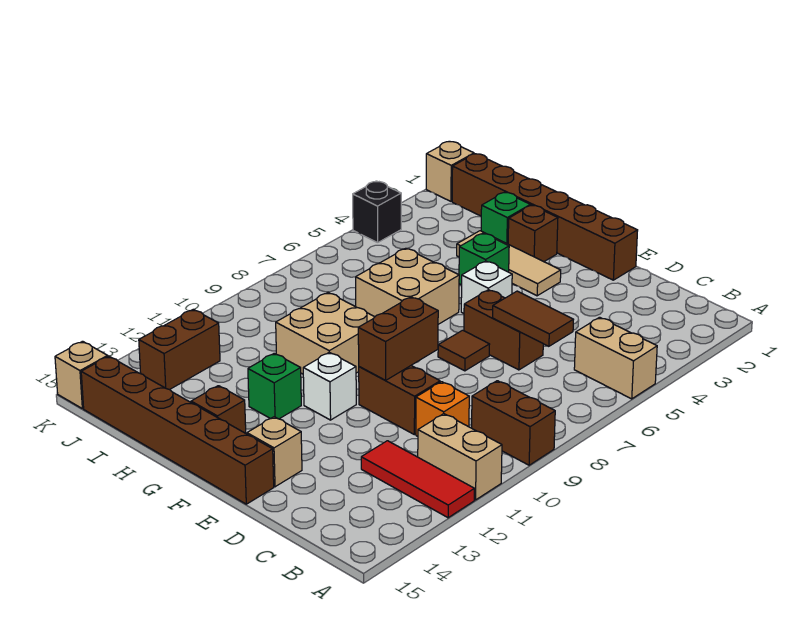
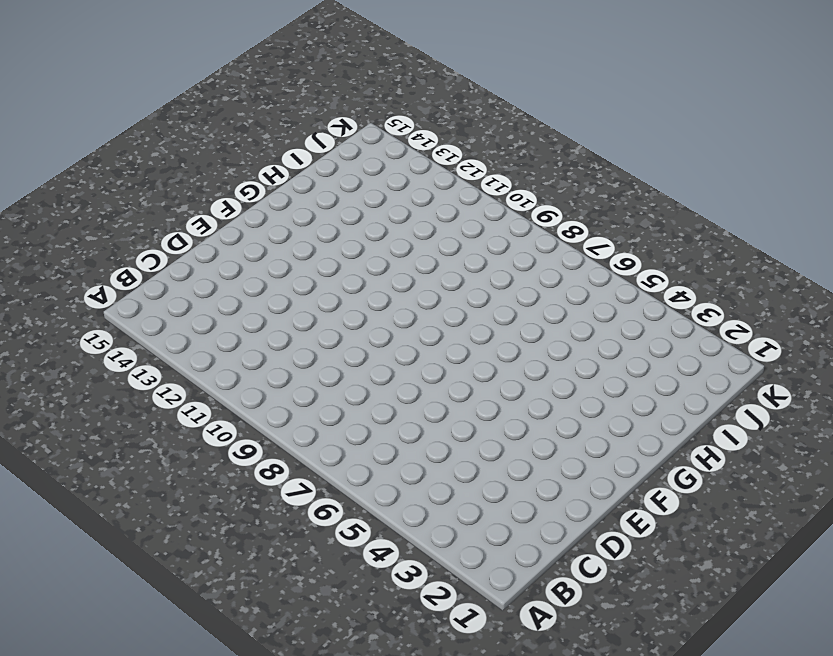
none -> tan 1x2 brick [574,317,657,399]
none -> brown 1x2 brick [472,381,555,465]
none -> tan 1x2 brick [418,414,502,500]

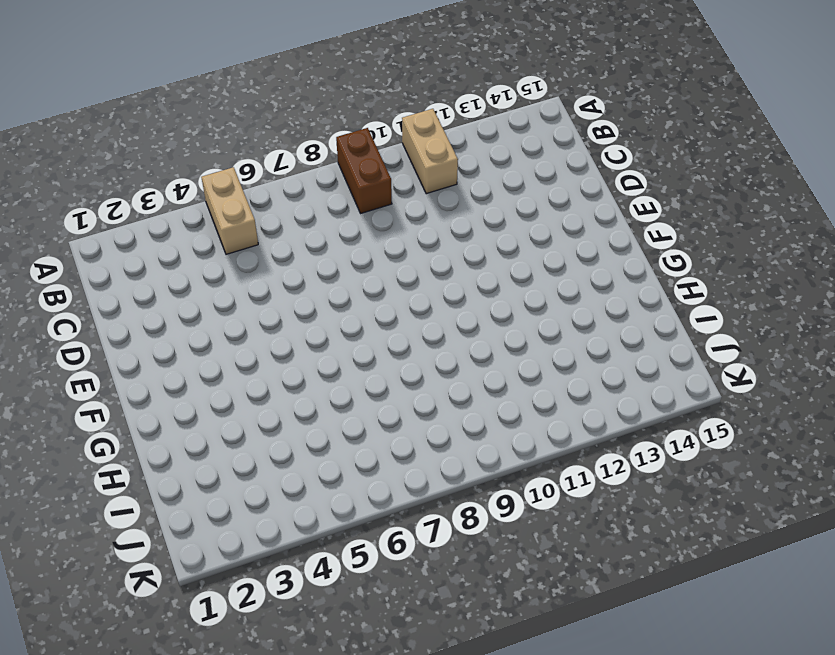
none -> red 1x3 tile [361,441,474,518]
none -> orange 1x1 brick [416,382,469,436]
none -> brown 1x2 brick [464,290,543,370]

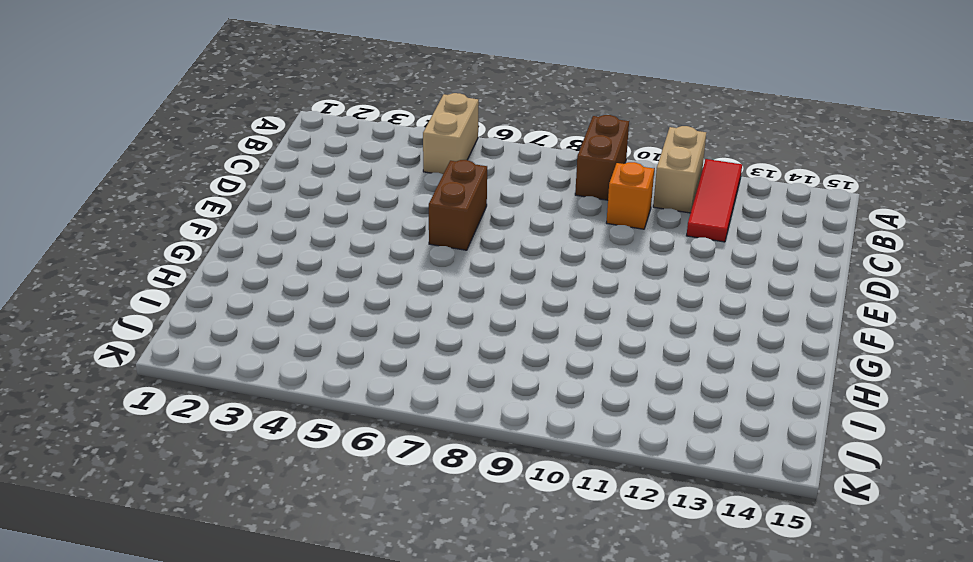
none -> brown 1x2 brick [359,366,440,435]
none -> brown 1x6 brick [452,154,638,280]
none -> brown 1x1 tile [438,330,490,371]

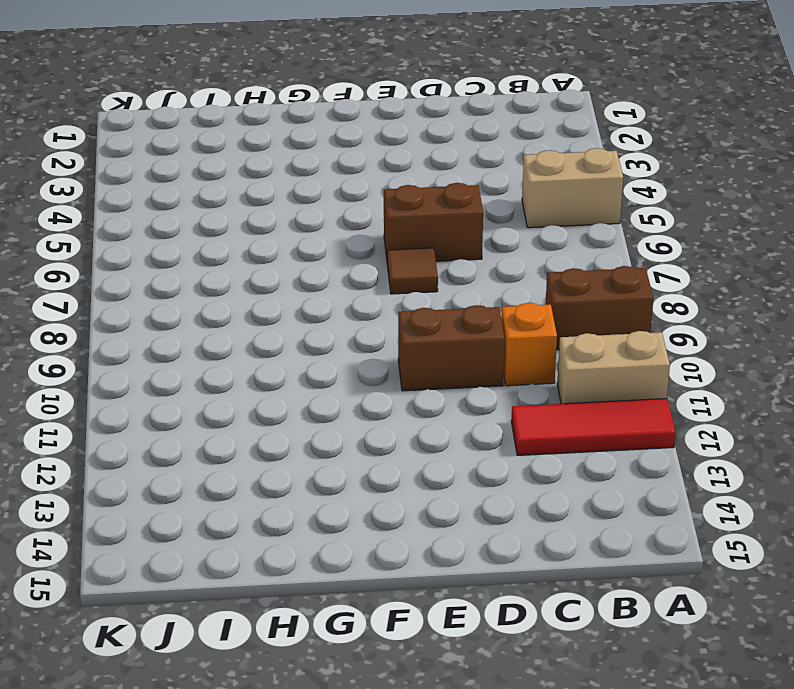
none -> brown 1x6 brick [452,154,638,280]
none -> tan 1x1 brick [247,417,302,487]
none -> brown 1x6 brick [81,356,274,504]

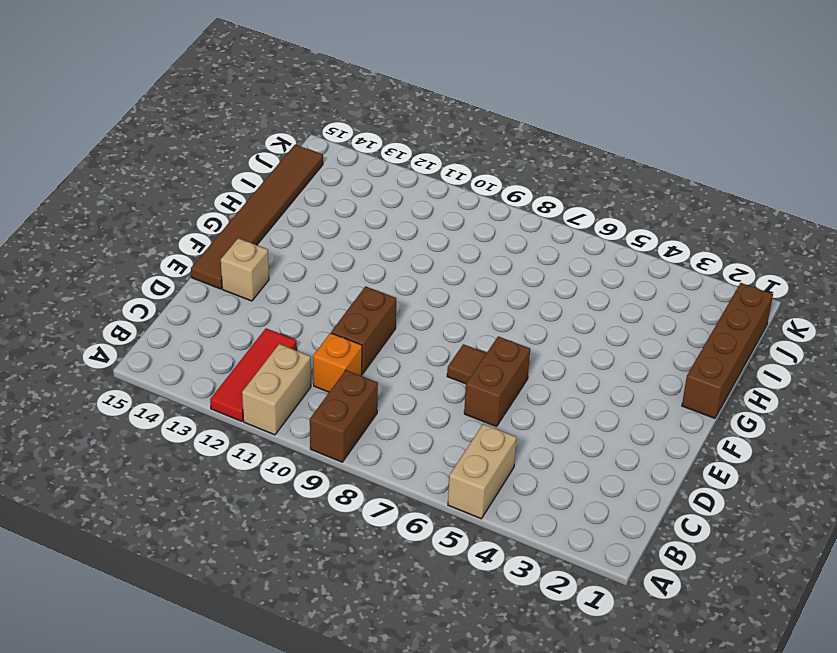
brown 1x6 tile [191,145,323,289] -> brown 1x6 brick [81,356,274,504]
brown 1x4 brick [682,283,773,418] -> brown 1x6 brick [452,154,638,280]
none -> tan 1x3 tile [457,231,561,296]
none -> white 1x1 brick [461,261,512,313]
none -> white 1x1 brick [303,352,356,420]

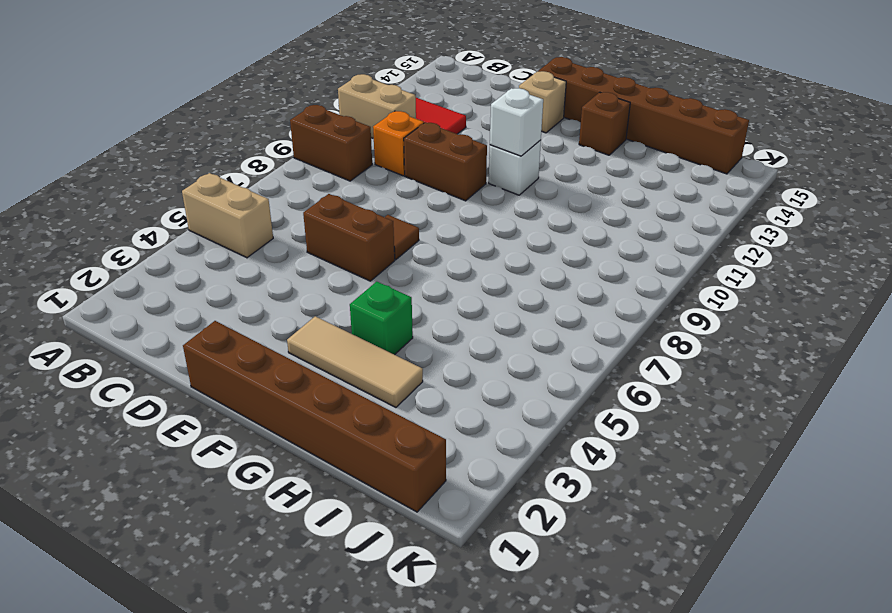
white 1x1 brick [490,88,543,156] -> white 1x1 brick moved to [461,261,512,313]
none -> brown 1x1 brick [508,205,558,262]
none -> tan 2x2 brick [356,248,459,324]
none -> tan 2x2 brick [276,293,374,374]

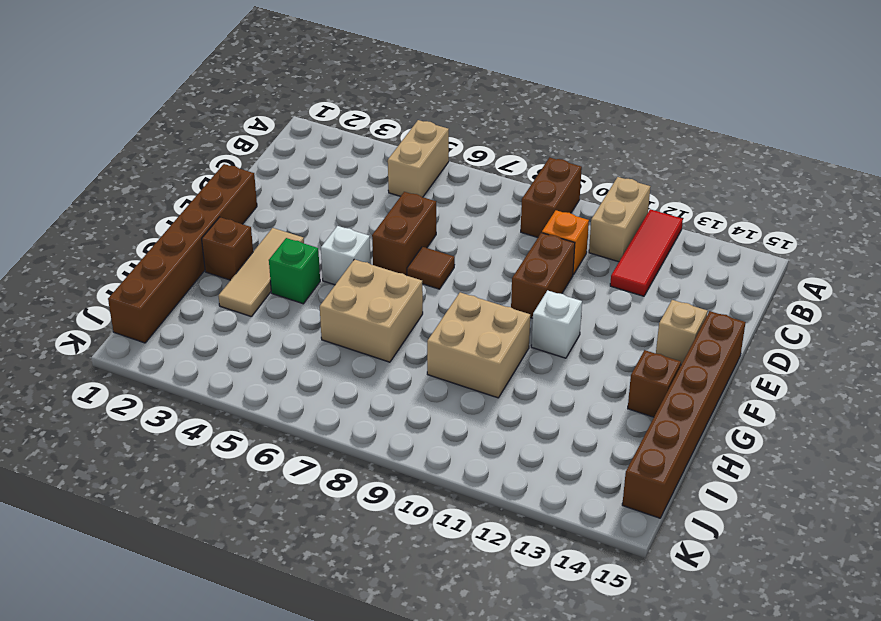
none -> green 1x1 brick [248,353,301,419]
none -> green 1x1 brick [481,192,530,244]
none -> brown 1x2 brick [139,309,220,390]

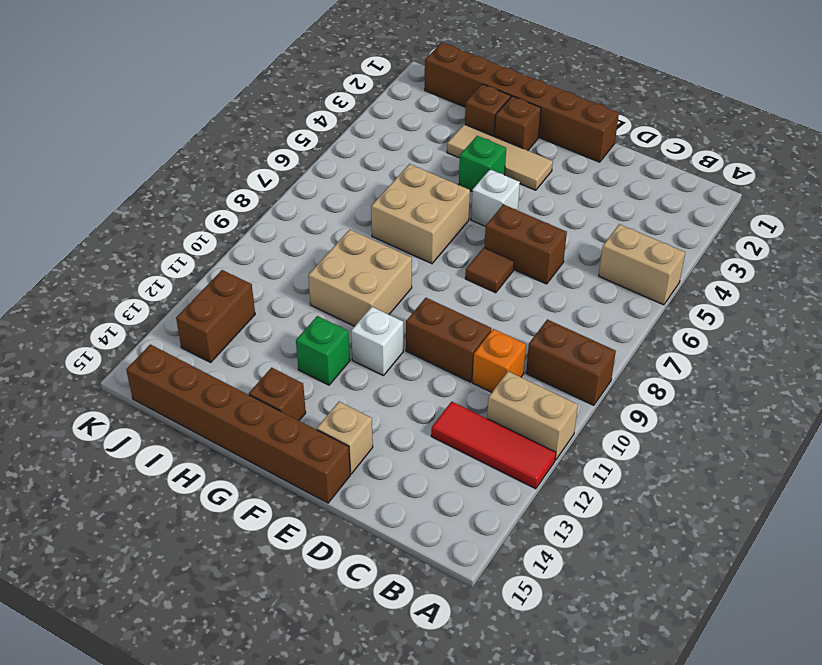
brown 1x1 brick [465,84,511,136] -> green 1x1 brick [481,192,530,244]
none -> tan 1x1 brick [426,141,474,201]
none -> black 1x1 brick [353,181,401,243]
none -> tan 1x1 brick [55,341,108,409]

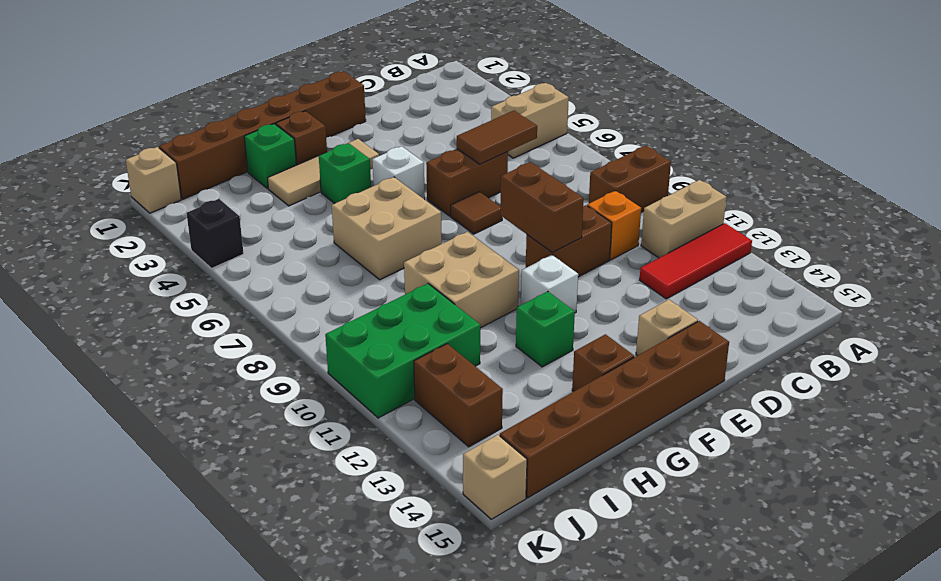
green 2x3 brick [325,284,480,418] -> none

